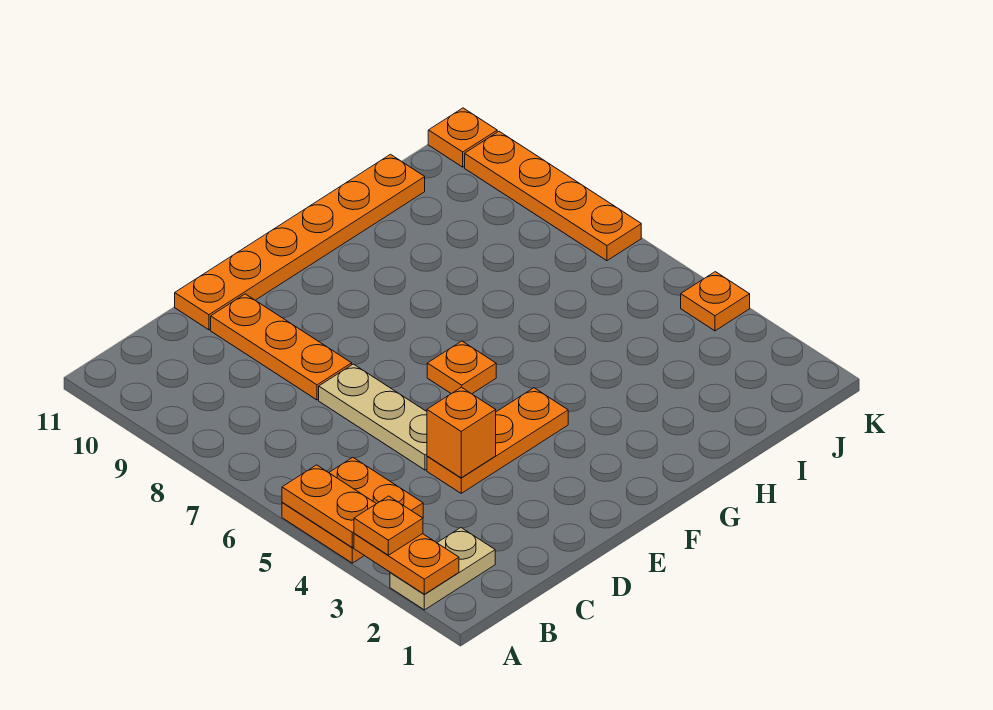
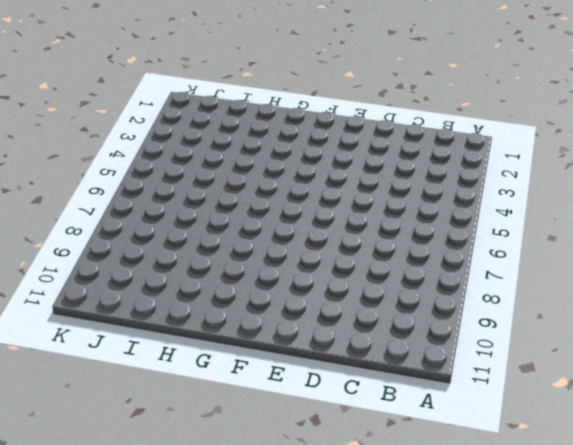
none -> tan 1x2 plate [390,528,495,610]
none -> orange 2x2 plate [282,457,423,563]
none -> orange 1x3 plate [427,388,568,493]

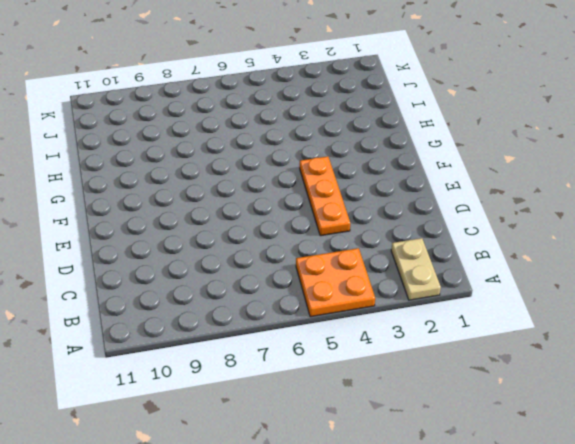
none -> tan 1x3 plate [319,364,427,470]
none -> orange 1x3 plate [211,294,352,400]
none -> orange 1x6 plate [175,154,425,330]

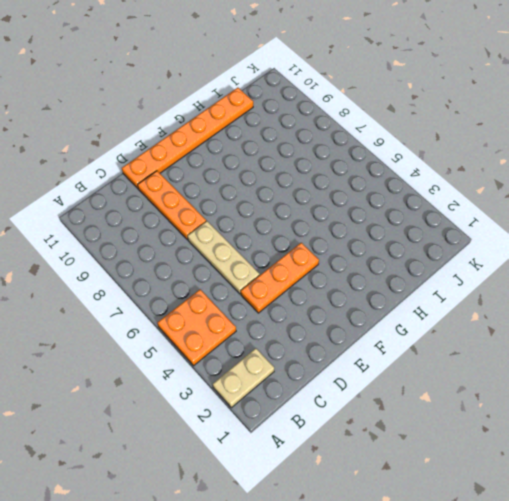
none -> orange 1x1 plate [427,341,496,394]
none -> orange 1x1 plate [681,272,750,331]
none -> orange 1x4 plate [465,131,641,261]

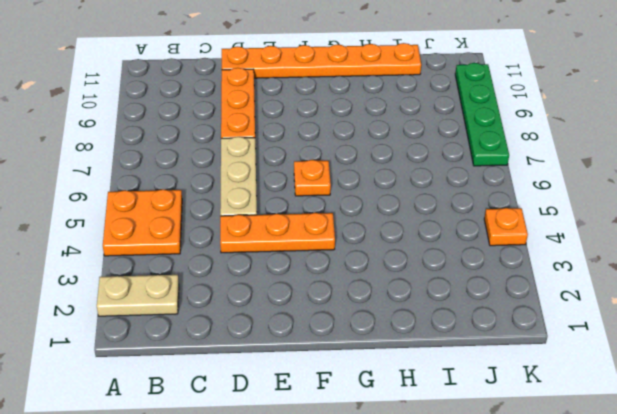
green 1x4 plate [455,63,509,166] -> orange 1x4 plate [465,131,641,261]
none -> orange 1x1 plate [428,108,497,167]
none -> orange 1x2 plate [354,534,459,594]
none -> orange 1x2 plate [282,465,376,547]

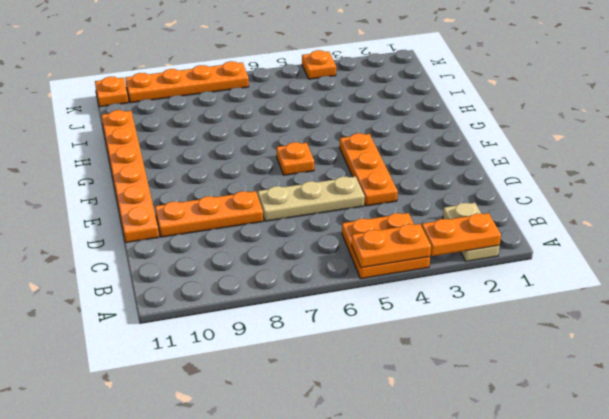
none -> orange 1x1 brick [427,387,496,478]
none -> orange 1x1 plate [354,496,423,555]

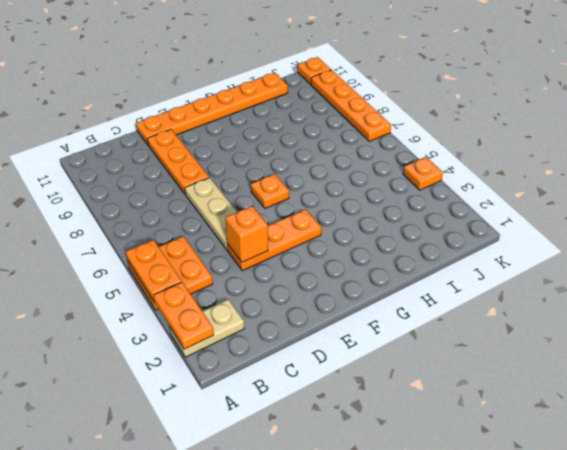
none -> orange 1x1 plate [354,496,423,555]

